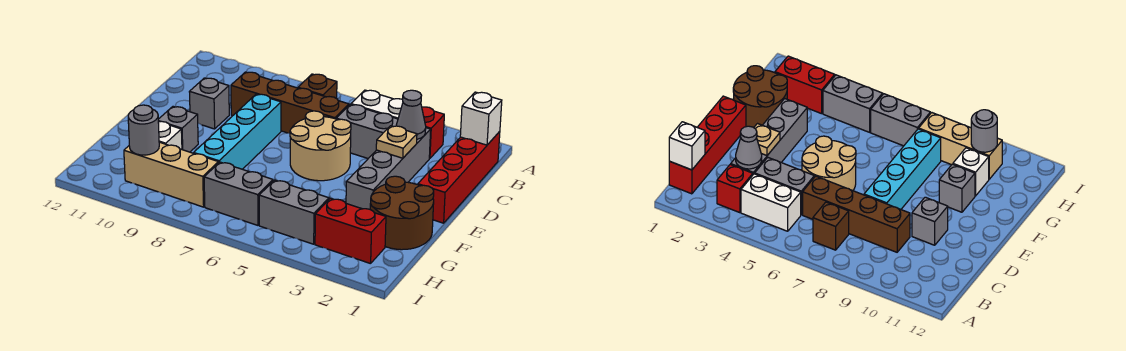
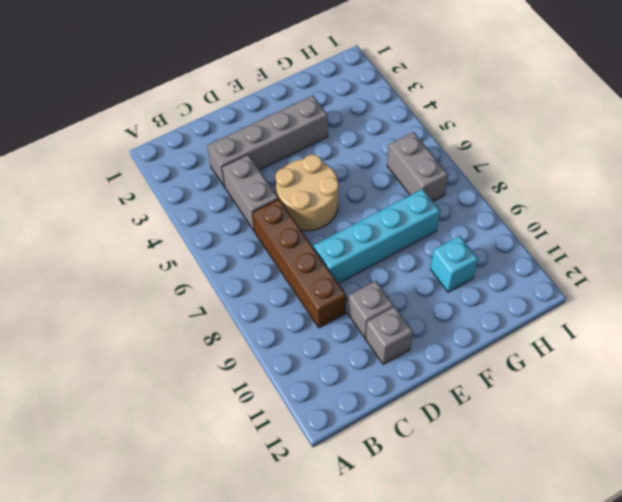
grey 1x1 brick [366,306,413,364] -> grey 1x1 brick moved to [158,107,198,152]
cyan 1x1 brick [430,236,478,292] -> white 1x1 brick [158,121,182,149]
none -> red 1x4 brick [418,131,500,223]
none -> red 1x1 brick [422,107,444,159]
none -> white 1x2 brick [351,90,403,119]

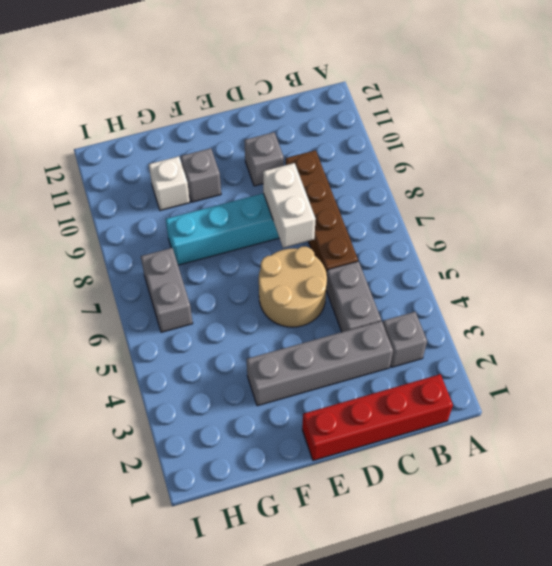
grey 1x1 brick [383,312,427,367] -> red 1x1 brick [422,107,444,159]
white 1x2 brick [263,163,316,248] -> white 1x2 brick moved to [351,90,403,119]
none -> brown 1x1 brick [298,74,337,98]
none -> brown 2x2 round brick [370,176,434,250]
none -> red 1x2 brick [315,198,386,264]

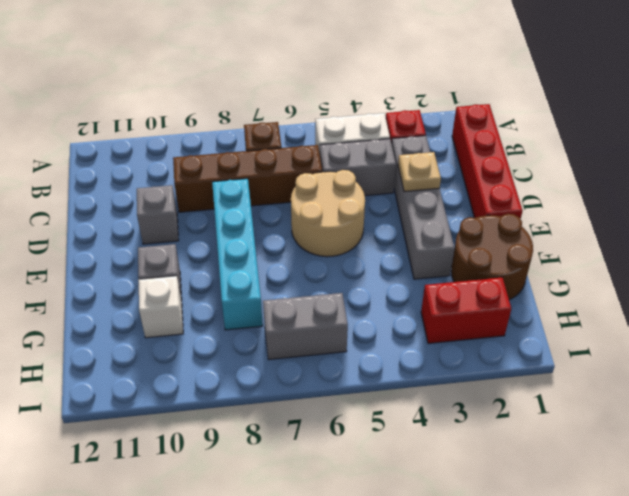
none -> grey 1x2 brick [259,180,329,244]
none -> tan 1x3 brick [124,142,218,207]
none -> white 1x1 brick [460,92,502,145]

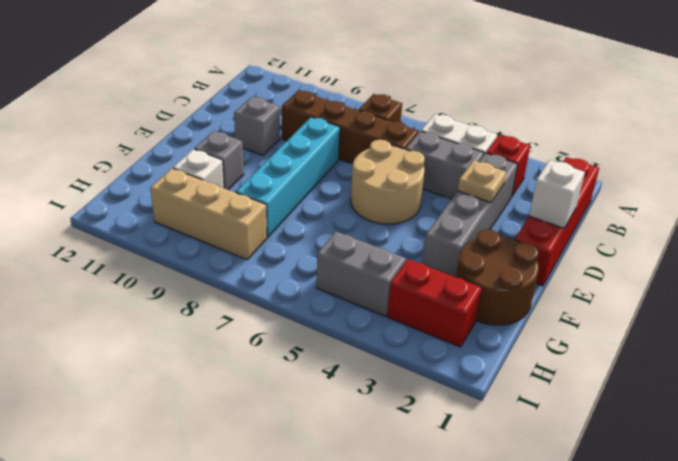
white 1x1 brick [529,160,585,228] -> white 1x1 brick moved to [460,92,502,145]
none -> grey 1x2 brick [204,162,273,225]
none -> grey 1x1 cone [396,90,426,139]
none -> grey 1x1 round brick [128,105,159,155]

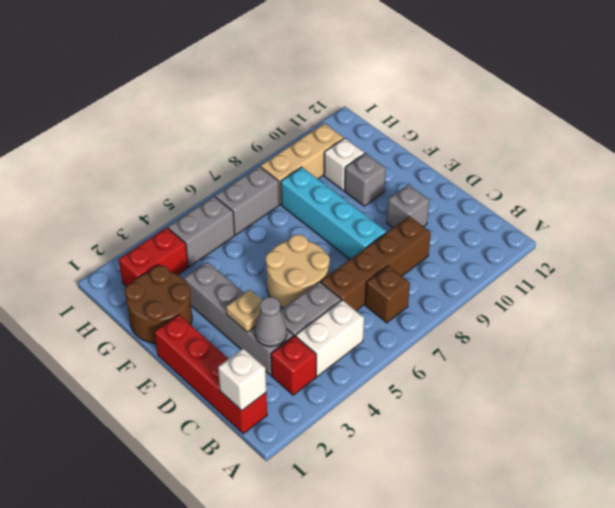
none -> grey 1x1 round brick [128,105,159,155]

